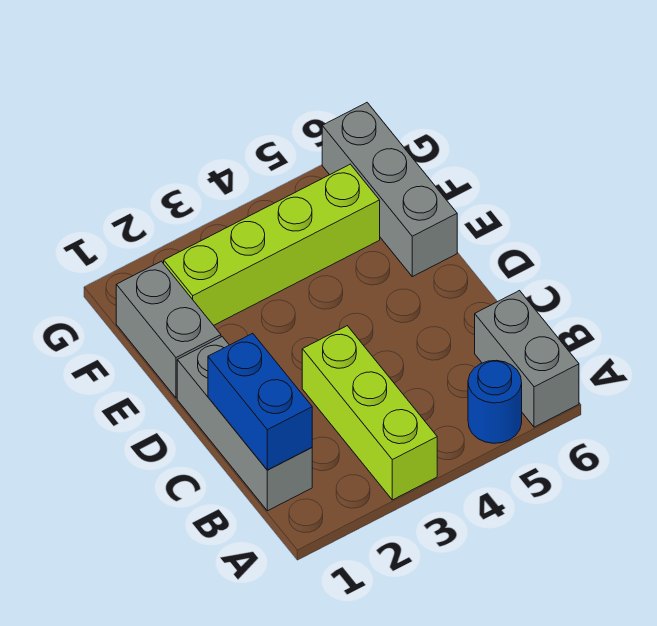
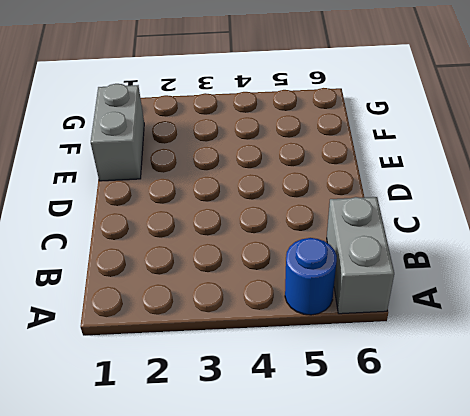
none -> lime 1x3 brick [302,326,437,500]
none -> grey 1x3 brick [177,337,312,511]

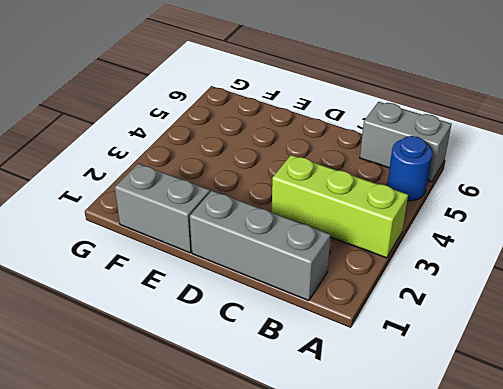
none -> grey 1x3 brick [322,103,457,277]
none -> lime 1x4 brick [164,164,380,325]

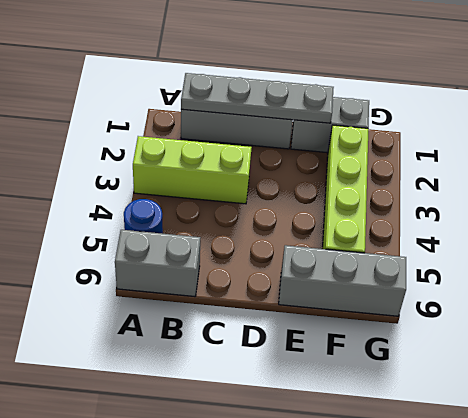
grey 1x4 plate [181,73,334,123] -> blue 1x2 brick [208,333,312,470]

